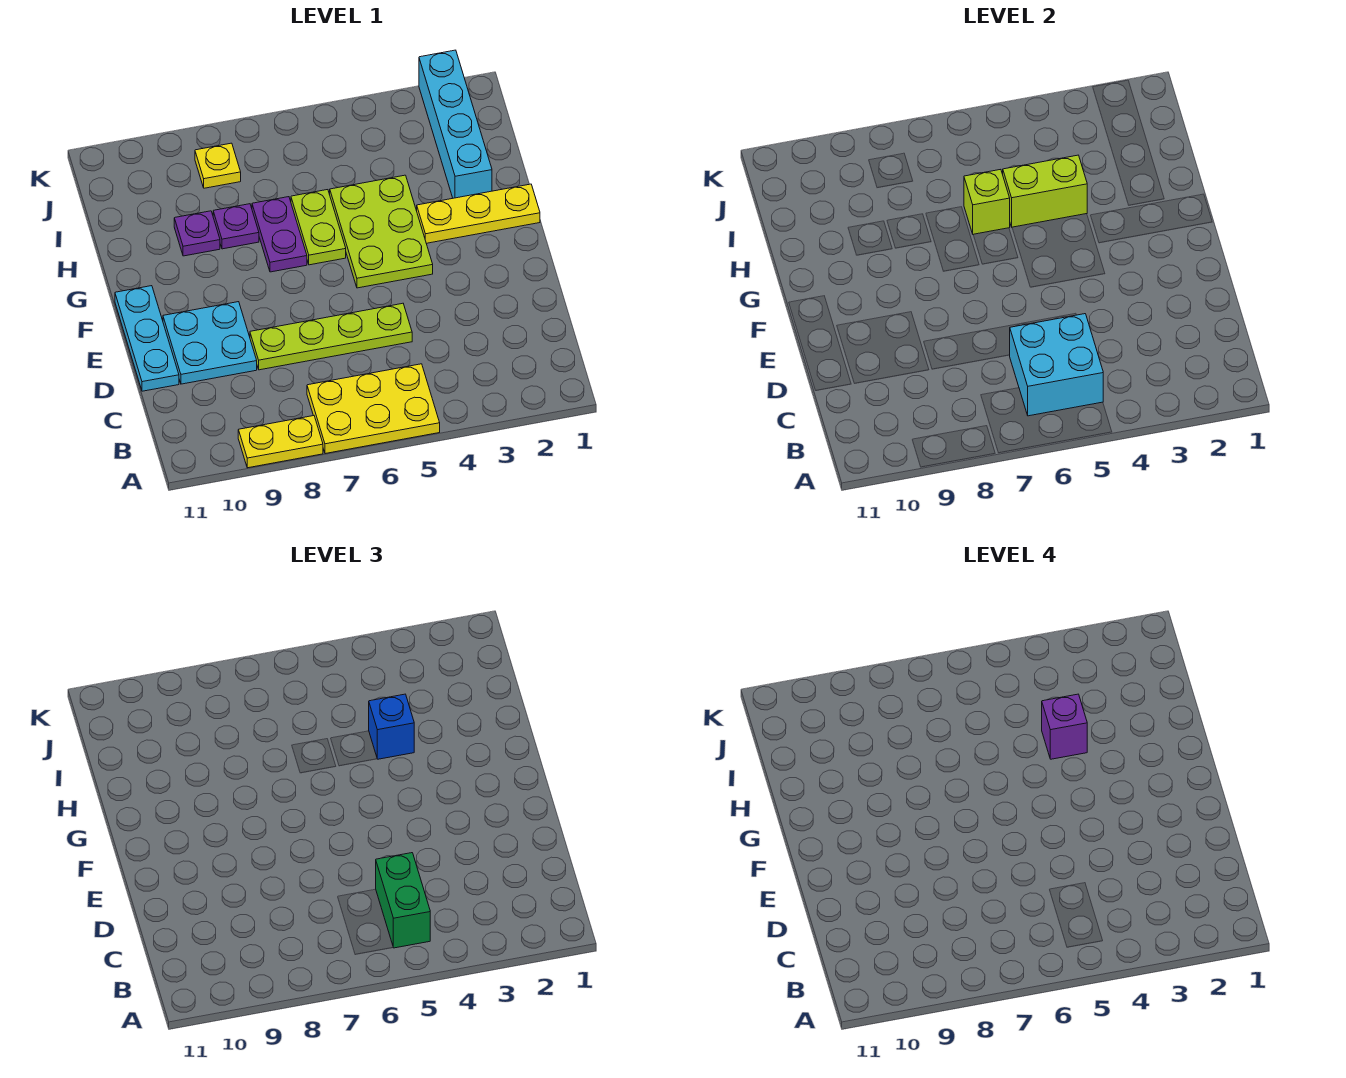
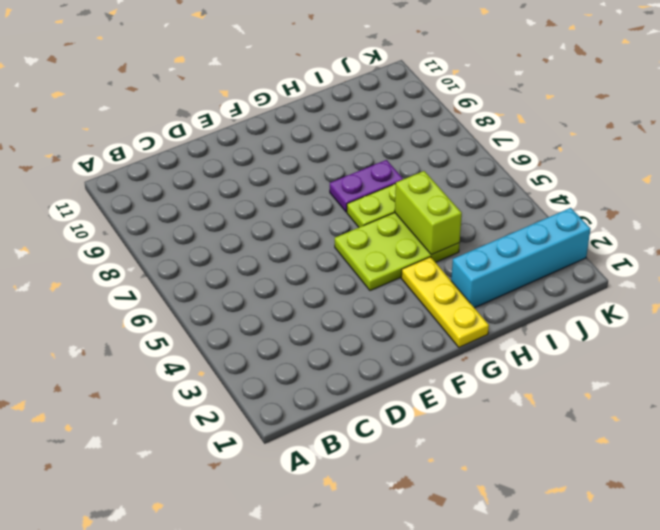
none -> yellow 2x3 plate [307,364,440,454]
none -> yellow 1x2 plate [238,416,323,468]
none -> lime 1x4 plate [250,303,412,370]

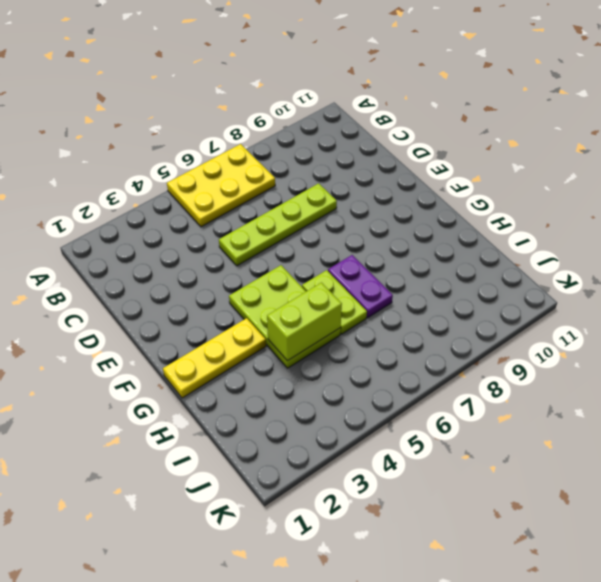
none -> yellow 1x2 plate [238,416,323,468]
none -> cyan 2x2 plate [163,302,257,384]
none -> cyan 1x3 plate [115,286,179,391]

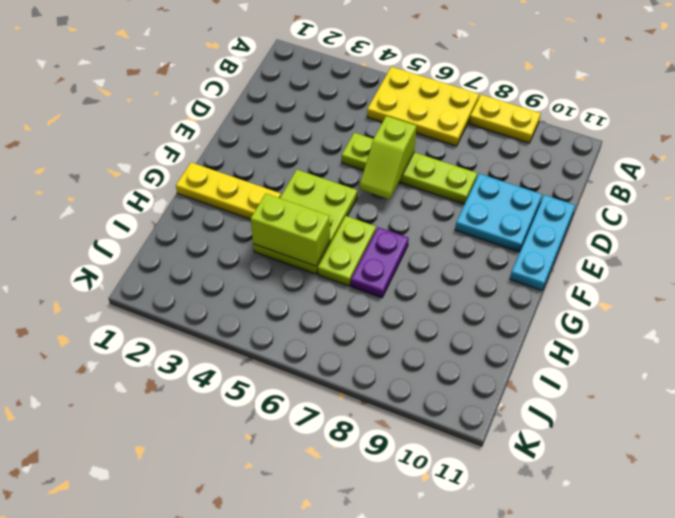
lime 1x2 slope [360,116,416,199] -> none
none -> cyan 1x4 brick [419,50,492,198]
none -> purple 1x1 plate [213,204,259,249]
none -> purple 1x1 plate [174,211,220,256]

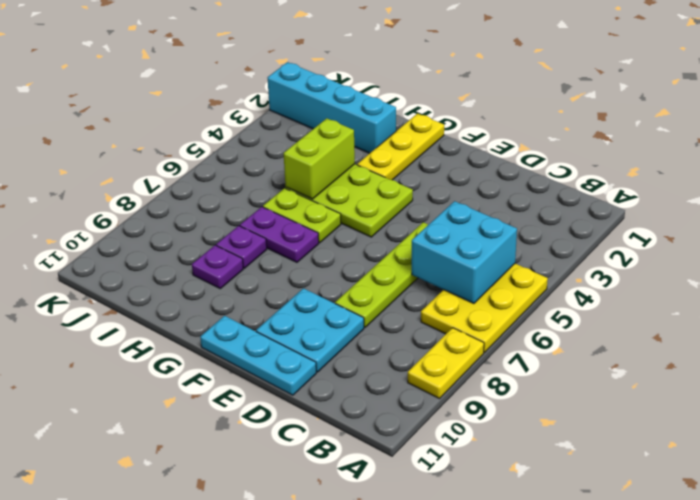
none -> yellow 1x1 plate [195,143,241,188]
none -> lime 1x1 brick [964,169,1010,234]
none -> green 1x2 brick [376,853,430,948]

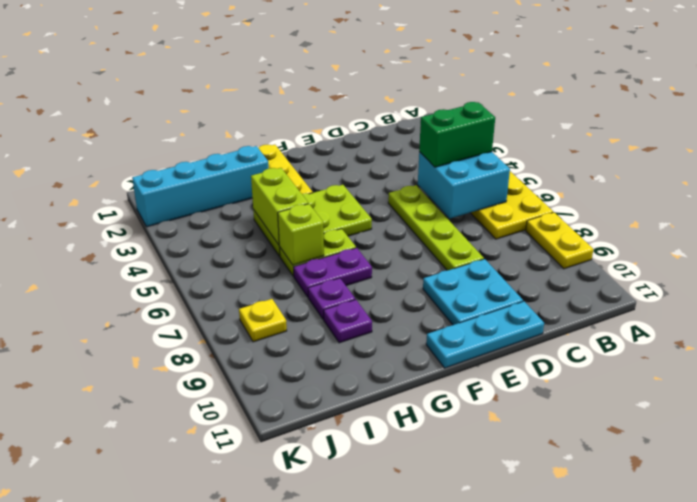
none -> blue 1x1 brick [369,694,414,759]
none -> purple 1x1 brick [1042,694,1087,759]

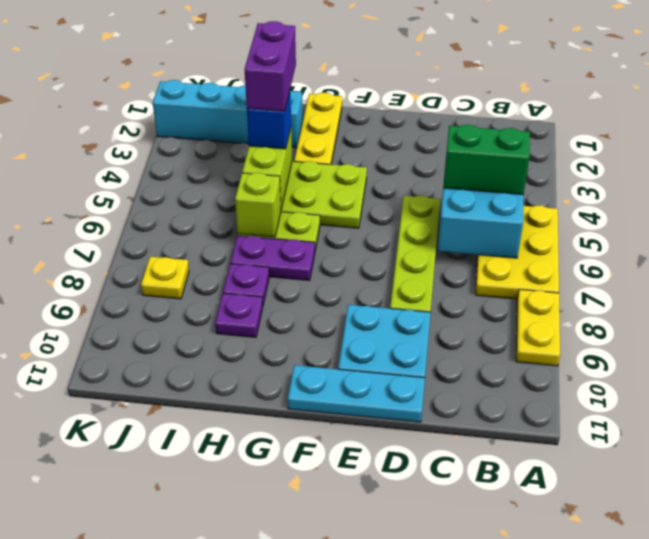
purple 1x2 brick [245,21,296,111] -> purple 1x1 brick [1042,694,1087,759]

